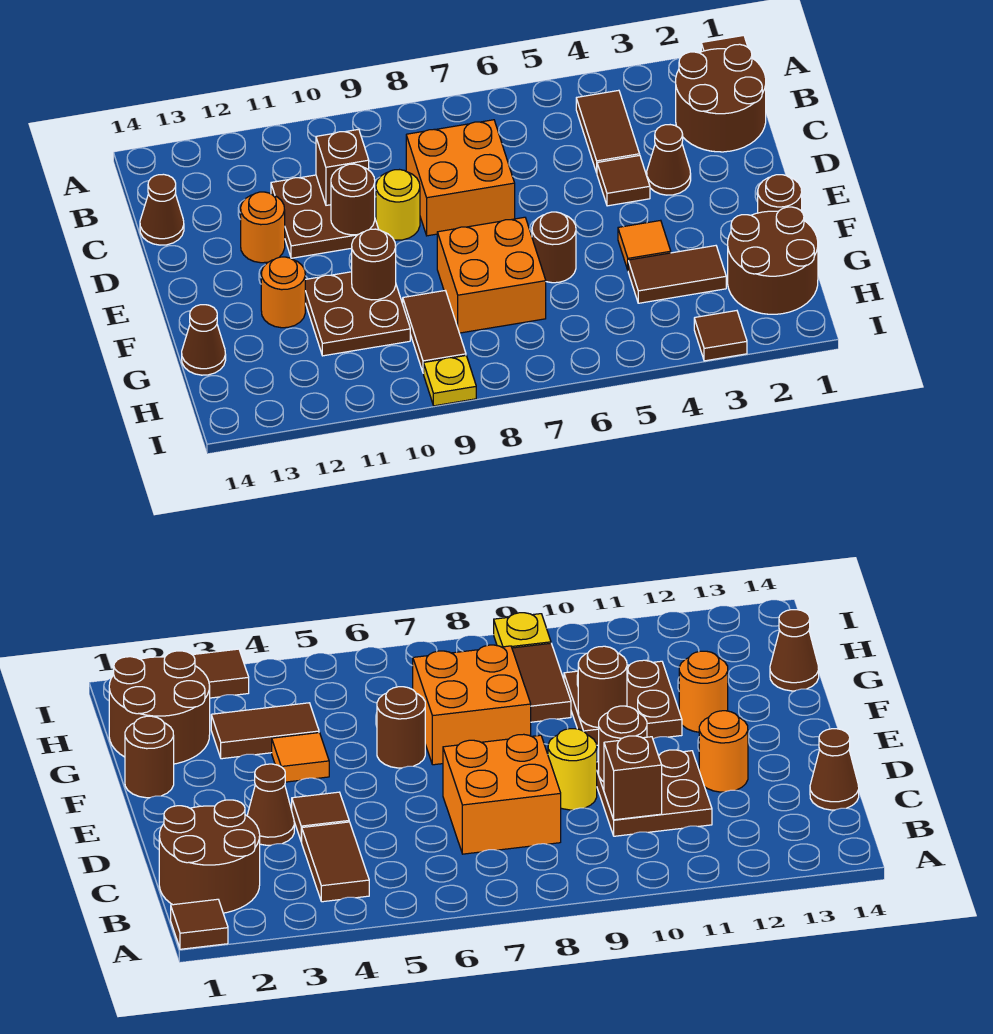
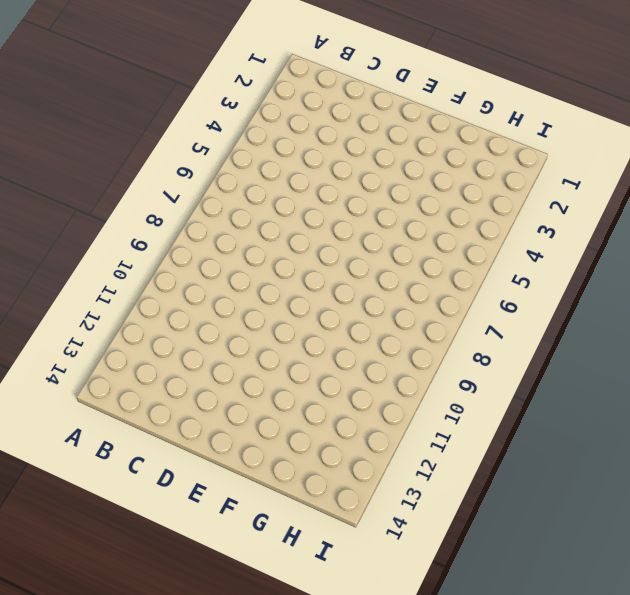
none -> brown 1x1 tile [701,35,748,52]
none -> brown 2x2 round brick [676,44,766,152]
none -> brown 1x2 tile [576,90,640,173]

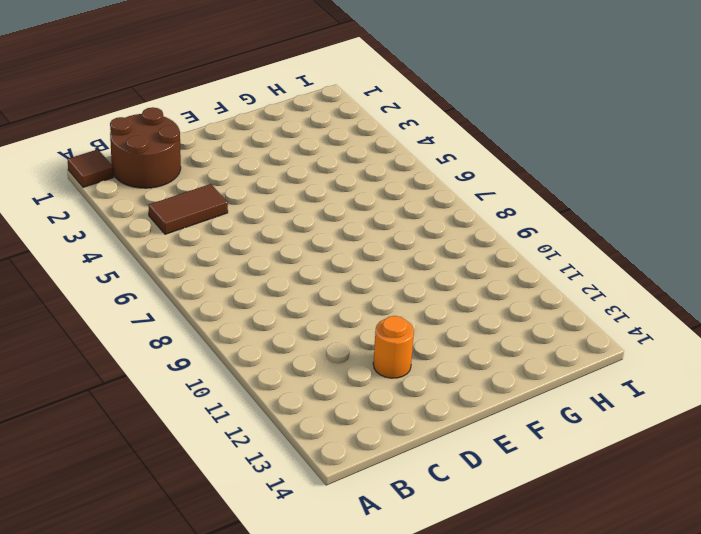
none -> orange 2x2 brick [406,120,515,236]
none -> brown 2x2 plate [271,175,379,258]
none -> brown 1x1 cone [140,174,184,245]

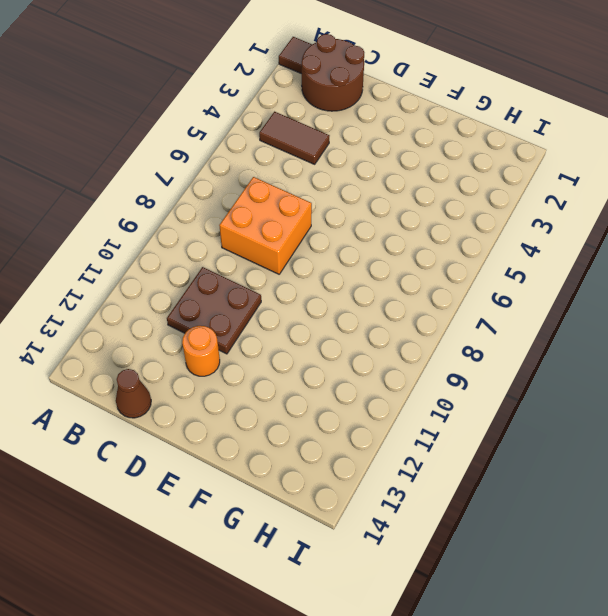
none -> brown 1x1 cone [647,125,691,195]
none -> brown 1x1 tile [597,155,650,206]
none -> yellow 1x1 round brick [376,170,420,240]

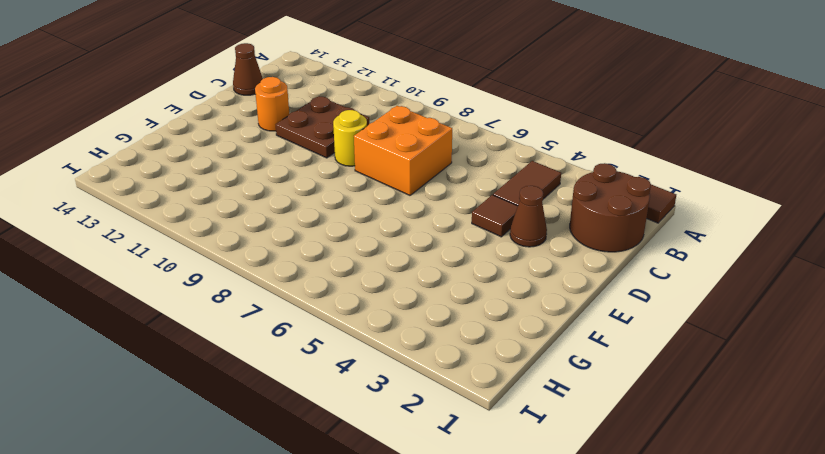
none -> brown 1x1 round brick [758,175,802,213]
none -> orange 1x1 tile [618,220,671,270]
none -> brown 1x1 round brick [532,212,576,283]

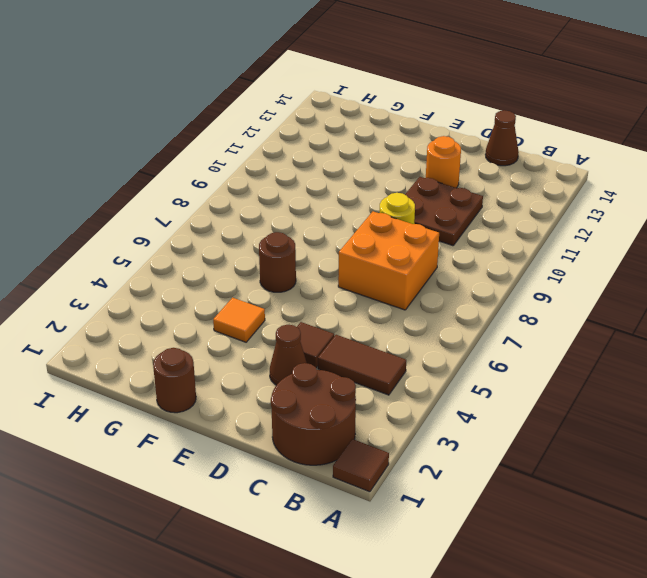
none -> orange 2x2 brick [437,217,546,333]
none -> brown 2x2 plate [305,272,410,356]
none -> orange 1x1 round brick [261,257,305,328]

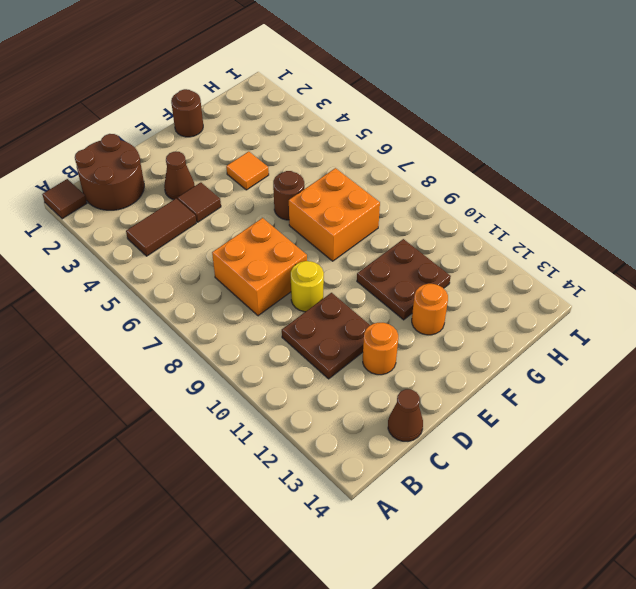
none -> brown 2x2 round brick [728,207,818,314]
none -> brown 1x2 tile [628,246,726,303]
none -> brown 1x2 tile [403,291,466,373]

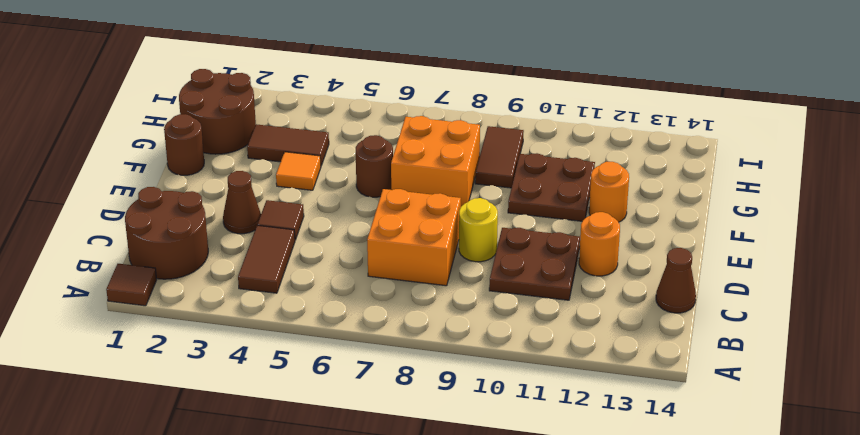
none -> brown 1x1 cone [182,305,226,375]
none -> brown 1x1 tile [694,311,747,361]
none -> yellow 1x1 plate [424,356,476,406]

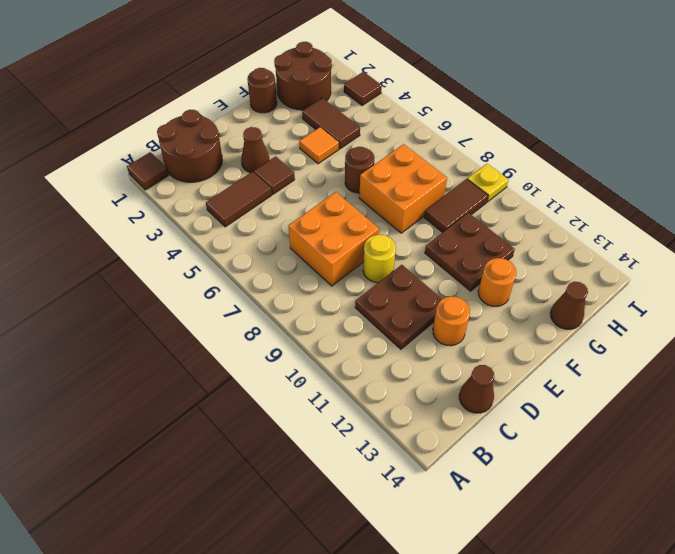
none -> brown 1x1 brick [316,129,369,205]
none -> brown 1x1 round brick [331,164,375,235]
none -> brown 1x1 round brick [352,229,396,300]

